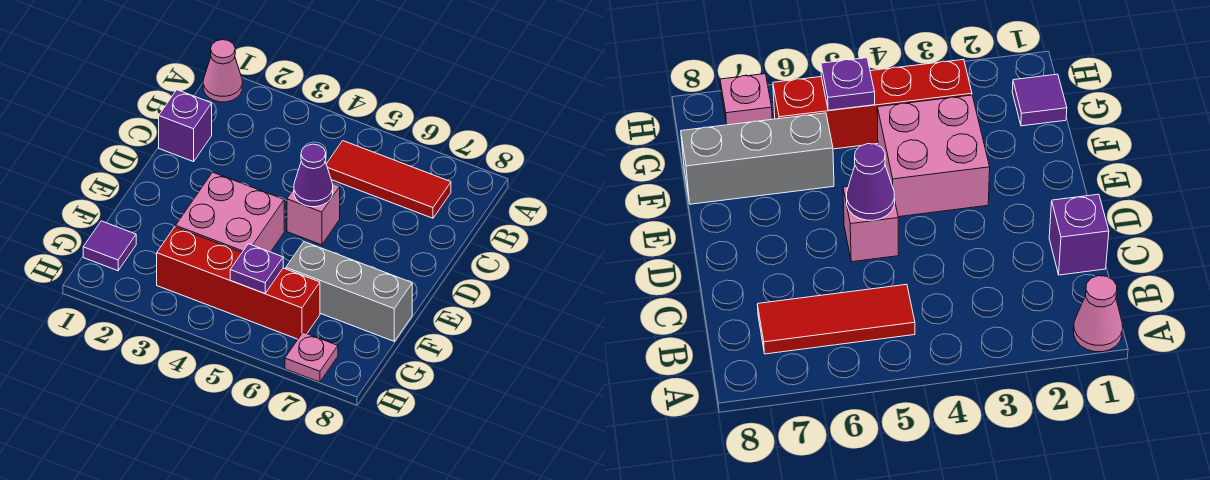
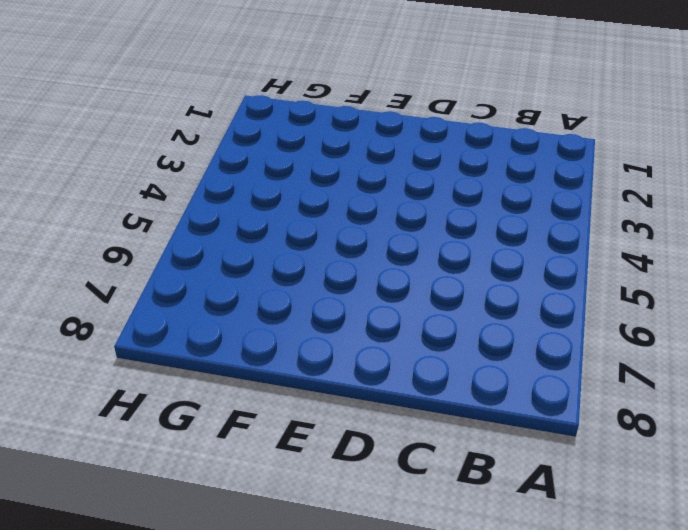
none -> pink 1x1 cone [203,40,242,102]
none -> red 1x3 tile [326,141,451,218]

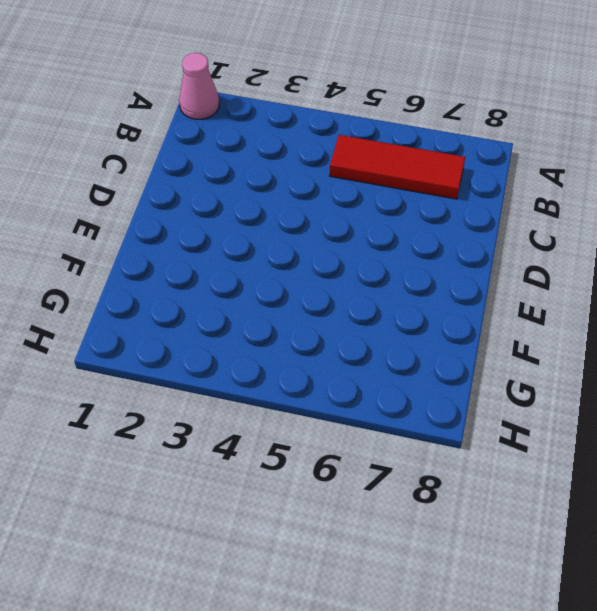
none -> purple 1x1 brick [159,90,212,162]
none -> pink 1x1 brick [287,184,340,245]

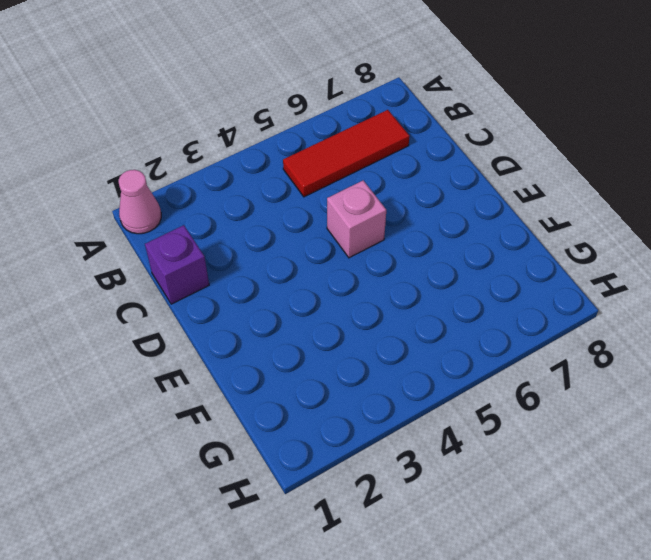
none -> pink 2x2 brick [176,172,284,252]
none -> grey 1x3 brick [286,242,412,341]

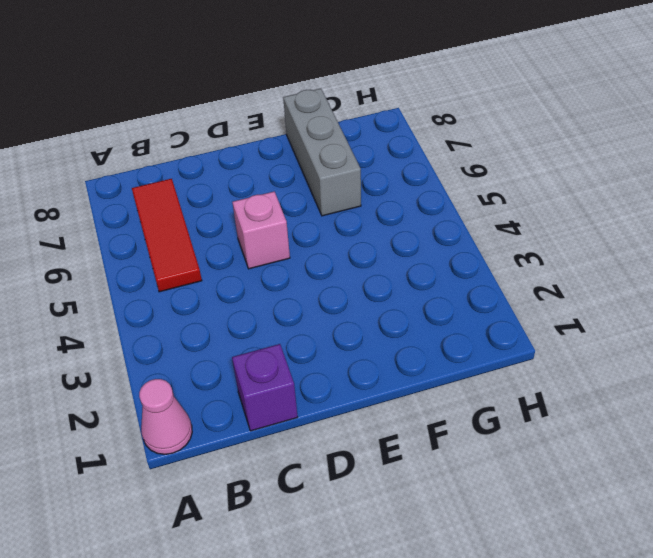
none -> pink 2x2 brick [176,172,284,252]
none -> purple 1x1 tile [83,221,136,271]

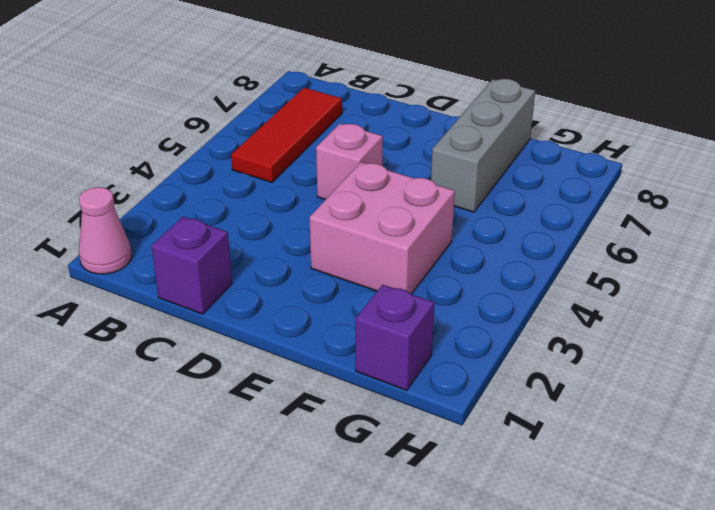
purple 1x1 brick [356,285,434,390] -> purple 1x1 tile [83,221,136,271]
none -> red 1x4 brick [157,227,320,339]
none -> pink 1x1 plate [285,332,338,382]

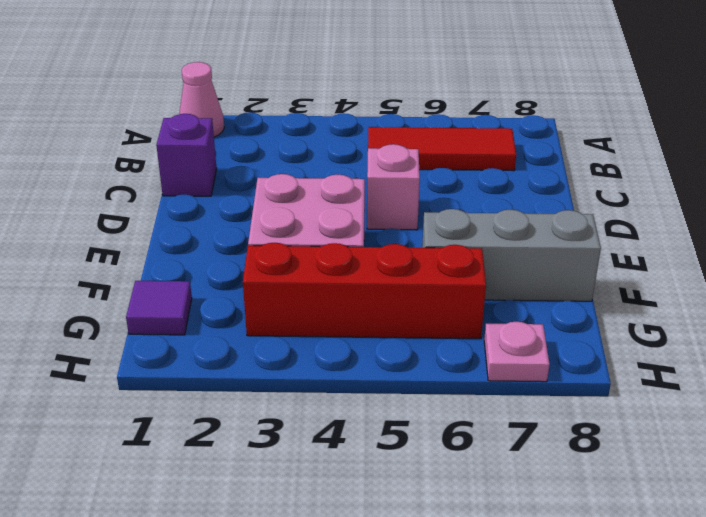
none -> purple 1x1 cone [294,144,333,207]
none -> purple 1x1 plate [230,244,283,294]

